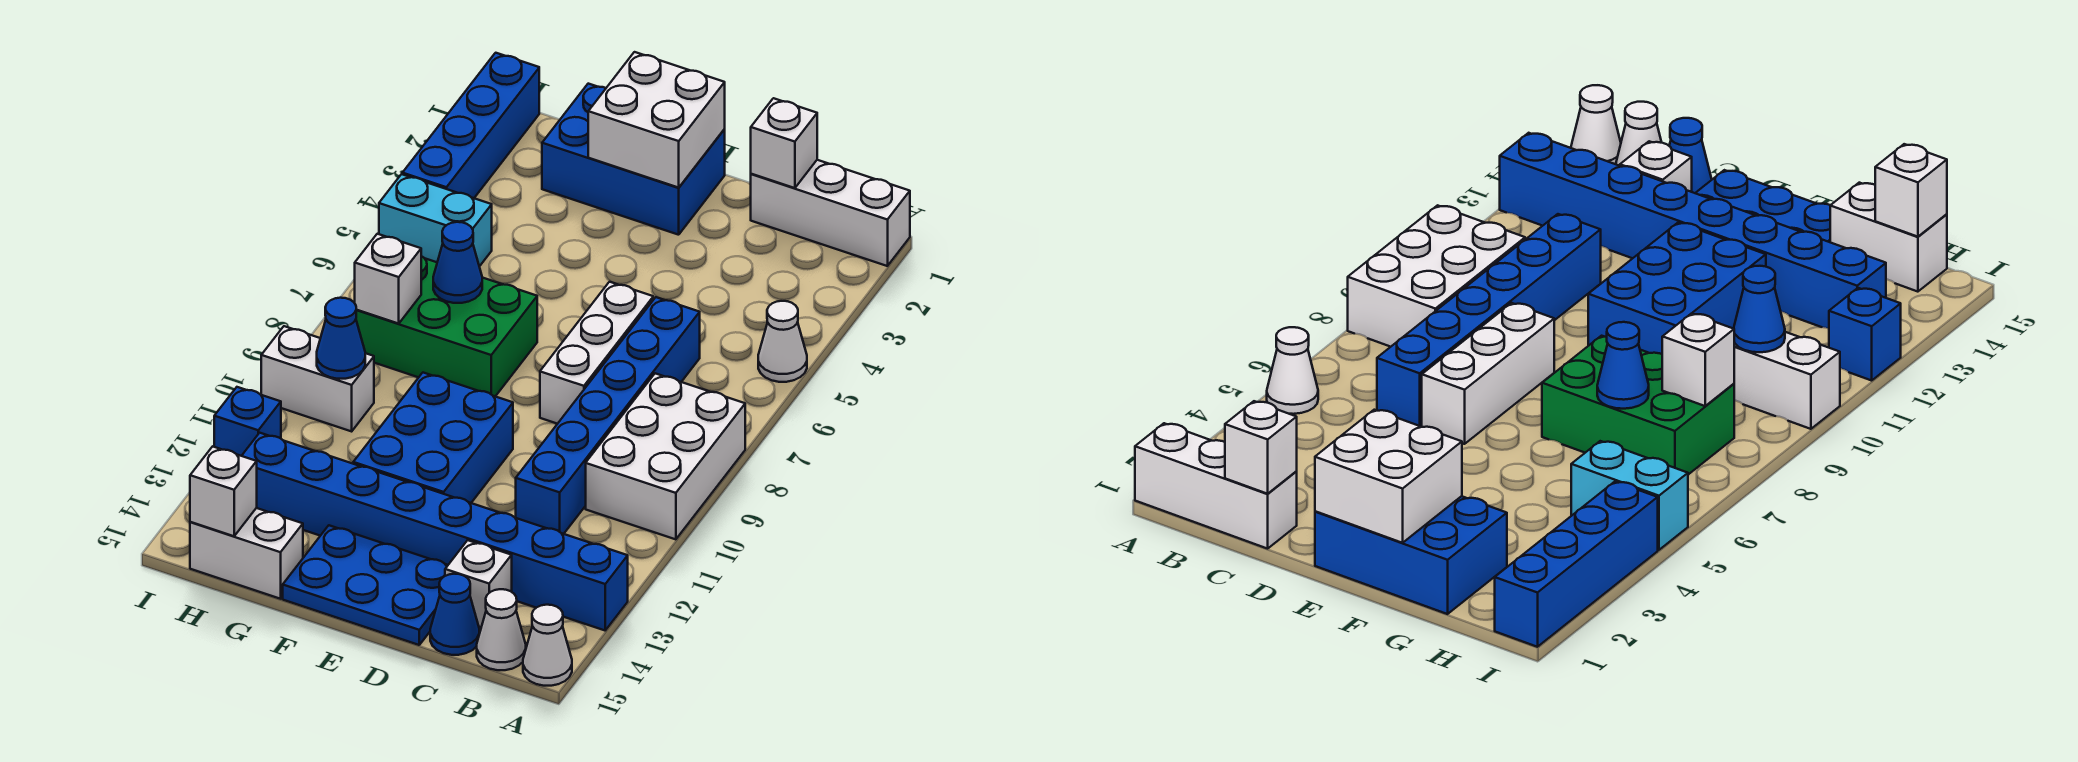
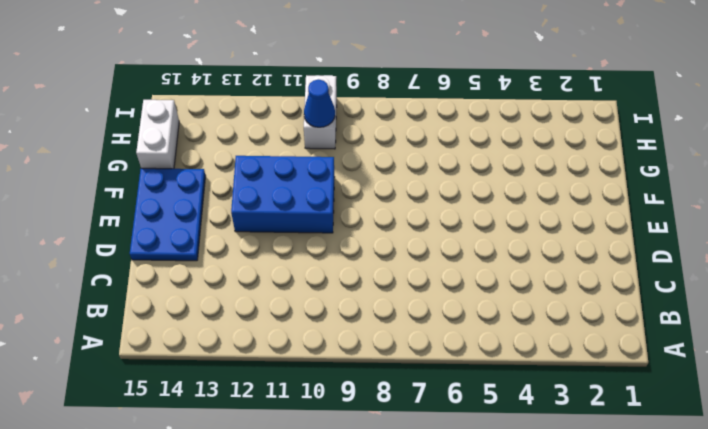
none -> white 1x3 brick [751,160,910,266]
none -> white 1x1 cone [758,301,807,382]
none -> white 2x3 brick [586,373,745,539]

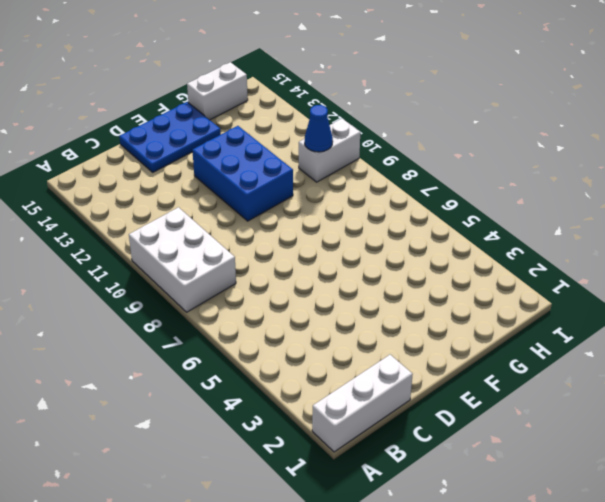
none -> white 1x1 cone [758,301,807,382]
none -> blue 1x8 brick [242,433,628,630]
none -> white 1x1 cone [523,605,572,686]

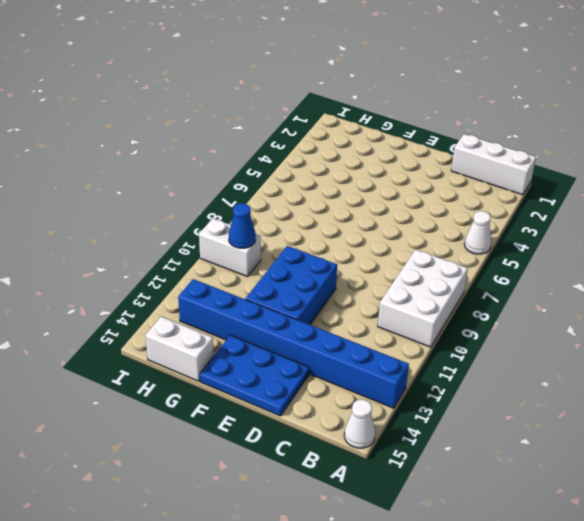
none -> white 1x1 cone [477,589,526,670]
none -> blue 1x6 brick [516,297,700,534]
none -> white 1x1 brick [445,540,512,627]

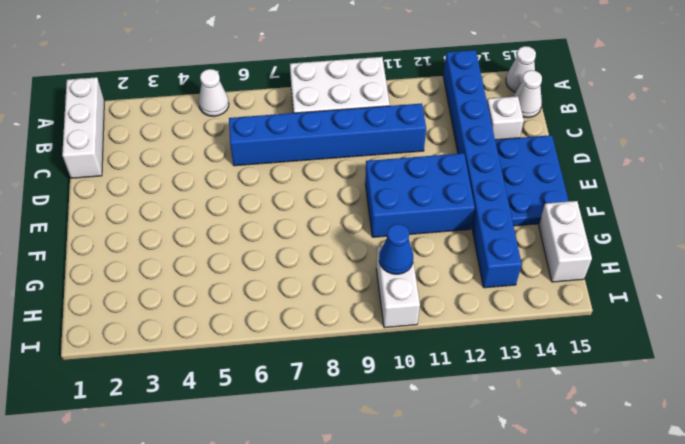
none -> blue 1x1 cone [430,574,479,655]
none -> white 1x3 brick [540,282,653,424]
none -> blue 2x3 brick [542,84,725,235]

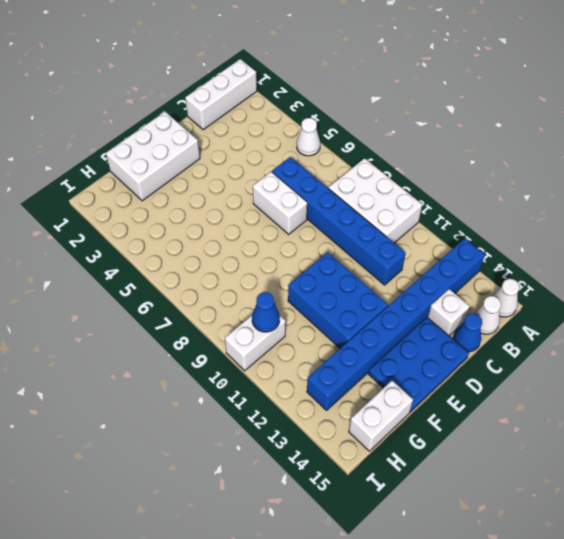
white 1x2 brick [253,172,307,234] -> white 1x3 brick [540,282,653,424]
white 2x3 brick [106,112,200,201] -> blue 2x3 brick [542,84,725,235]
none -> green 2x3 brick [356,256,537,396]
none -> cyan 1x2 brick [379,174,492,266]
none -> blue 1x4 brick [402,53,539,198]

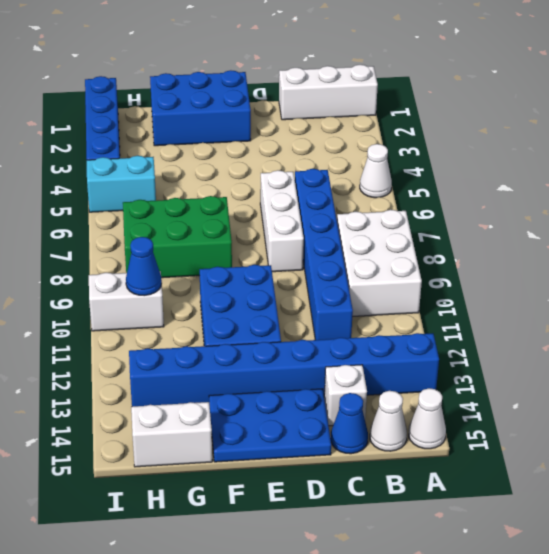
none -> blue 1x1 brick [214,387,281,456]
none -> white 1x1 brick [751,98,817,188]
none -> white 2x2 brick [588,52,725,188]

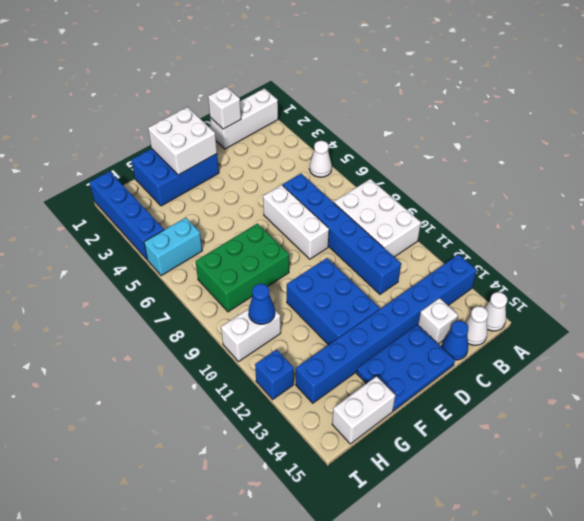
none -> blue 1x1 cone [433,222,482,303]
none -> white 1x1 brick [355,234,421,324]
none -> white 1x1 brick [190,446,257,536]

